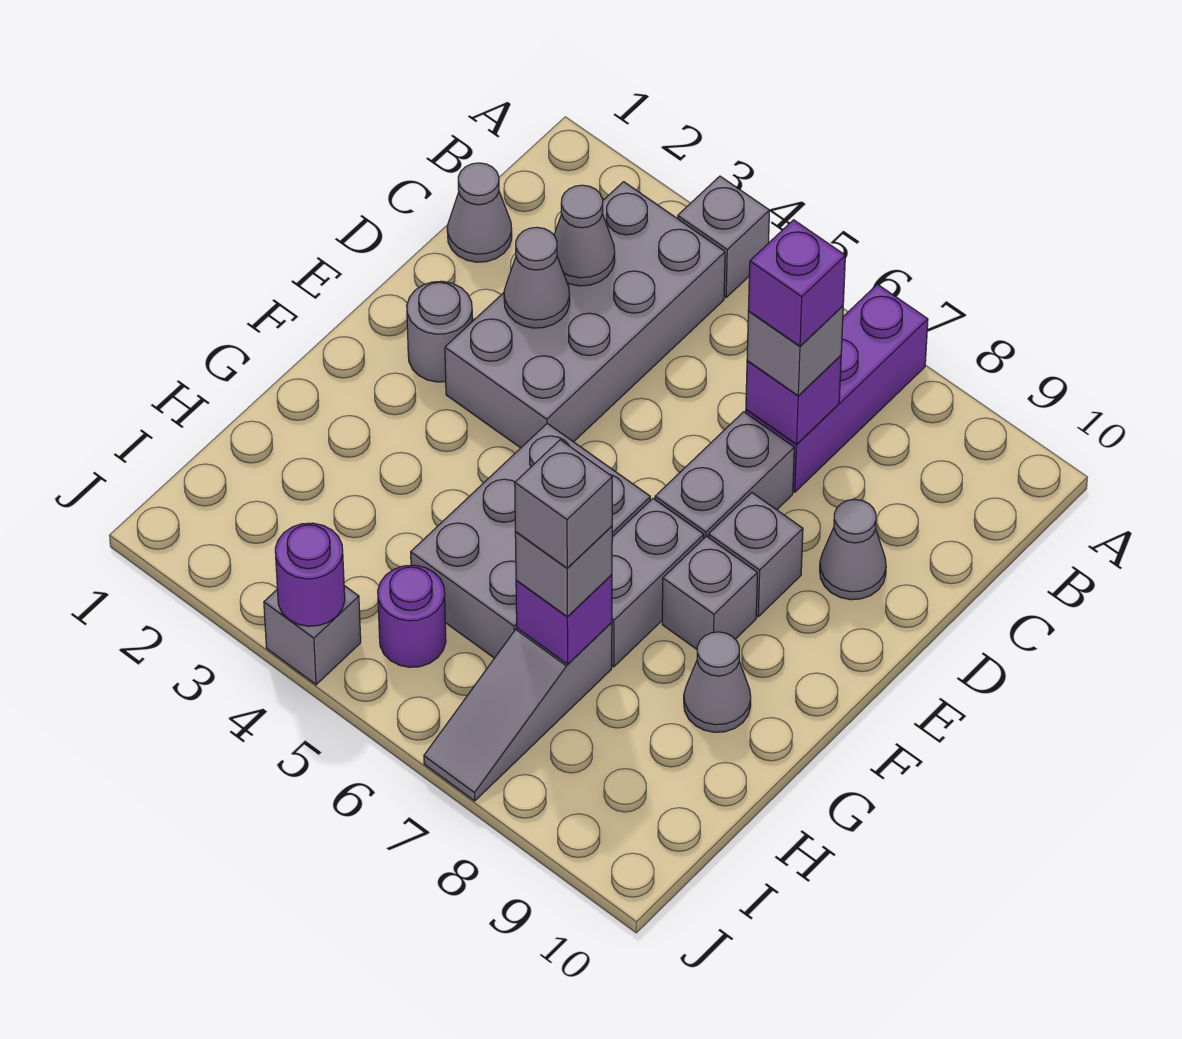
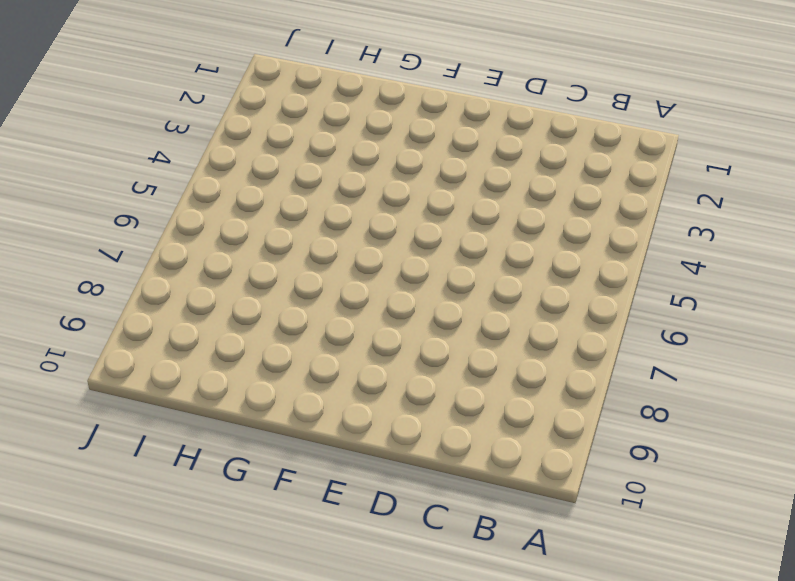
none -> grey 1x1 brick [678,176,769,297]
none -> purple 1x3 brick [746,284,928,492]
none -> grey 2x4 brick [445,182,725,448]

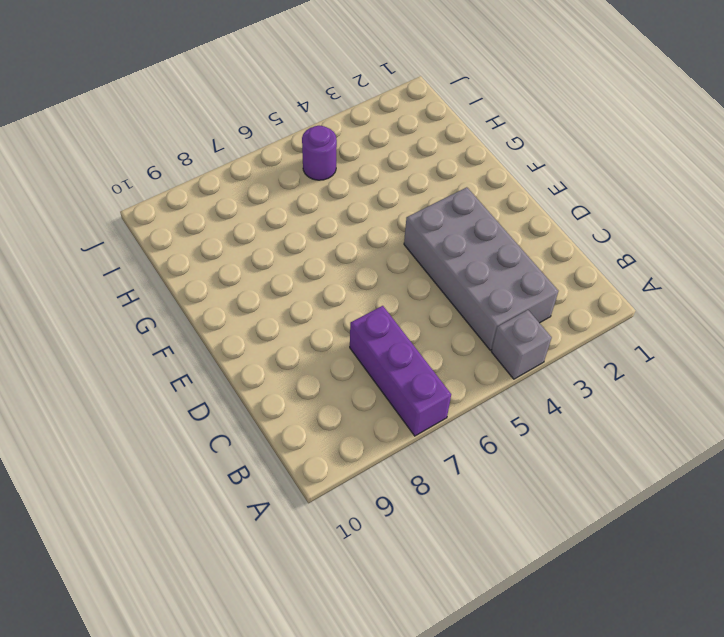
none -> grey 1x1 cone [447,163,512,262]
none -> grey 1x2 brick [655,412,794,538]
none -> grey 1x1 cone [820,499,886,600]

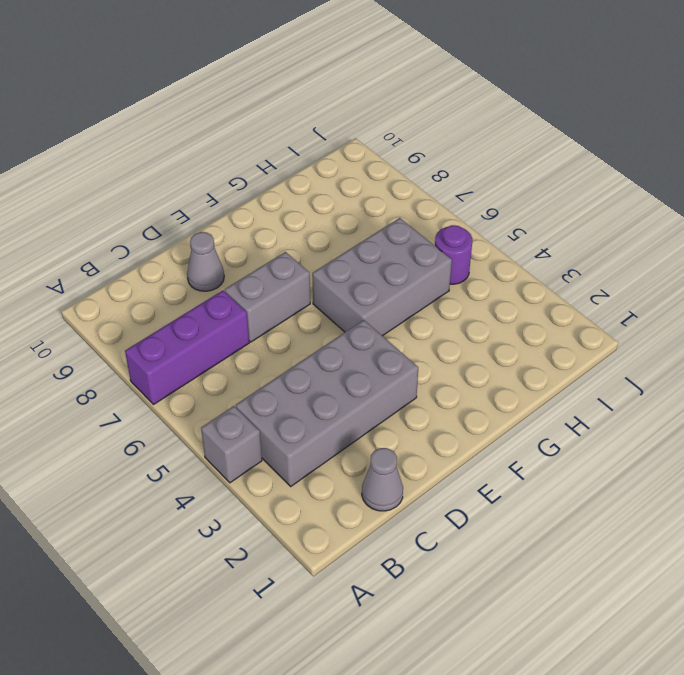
none -> grey 1x1 round brick [407,281,472,382]
none -> grey 1x1 brick [708,493,803,617]
none -> grey 1x2 brick [612,499,704,667]

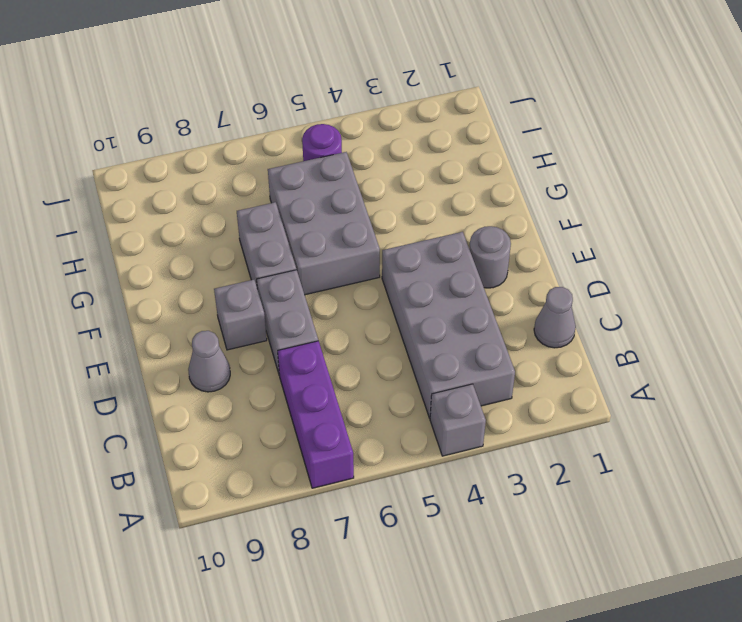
none -> grey 1x1 brick [662,536,757,649]
none -> grey 1x1 cone [684,632,751,732]
none -> grey 1x3 slope [424,622,612,801]

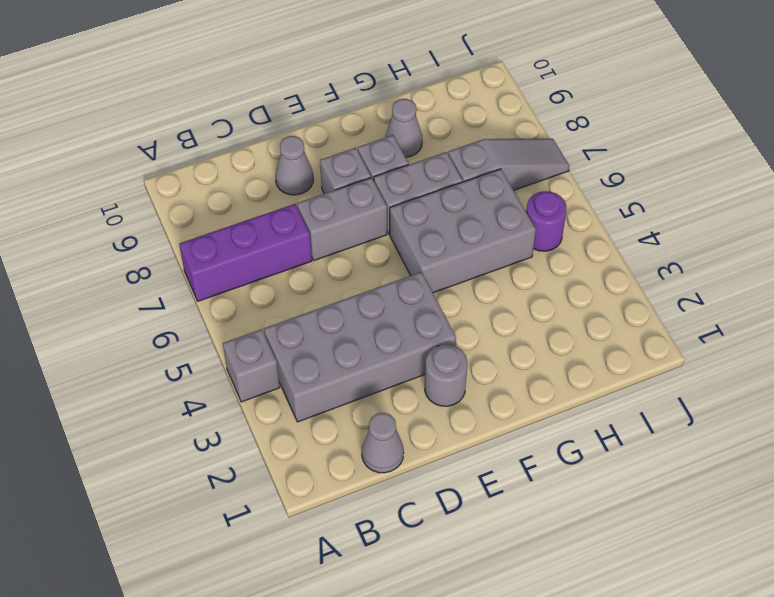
none -> grey 1x1 brick [264,586,361,685]
none -> grey 1x1 cone [554,185,615,286]
none -> purple 1x1 brick [746,356,841,444]

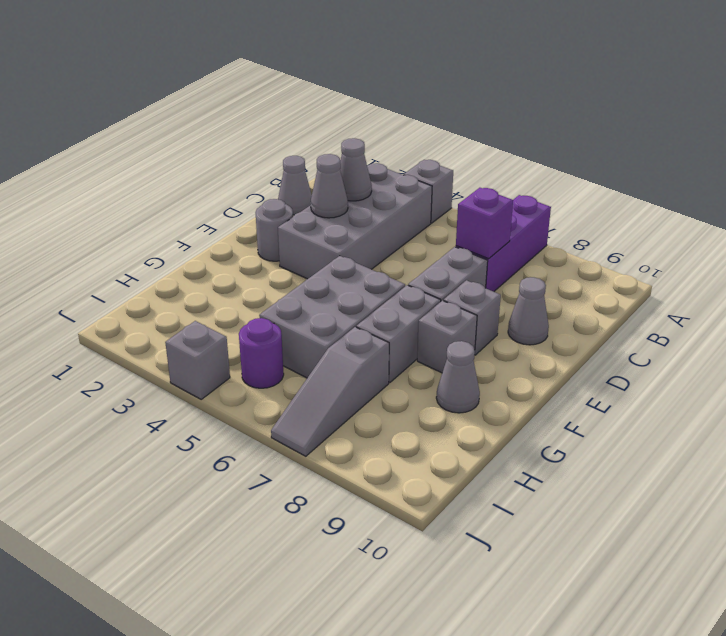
none -> purple 1x1 brick [516,575,612,664]
none -> purple 1x1 round brick [275,523,345,626]
none -> grey 1x1 brick [747,306,843,396]

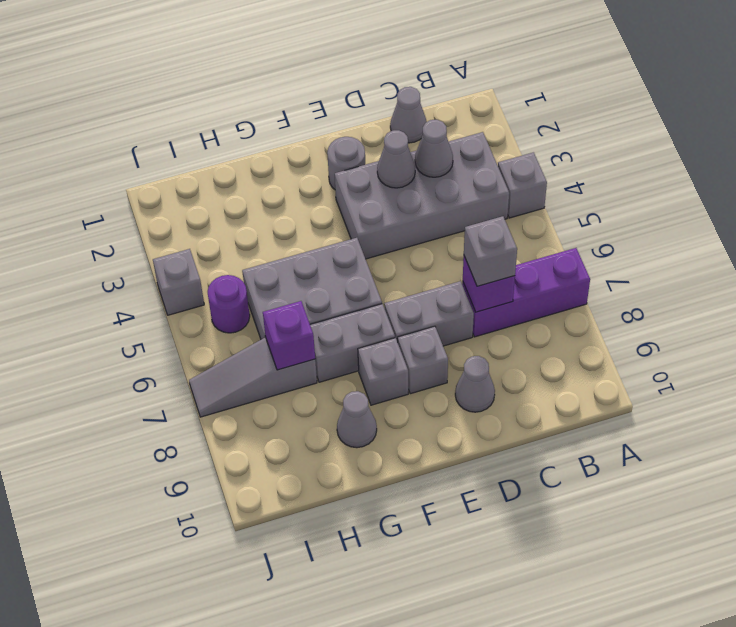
none -> purple 1x1 round brick [275,523,345,626]
none -> grey 1x1 brick [515,526,612,617]
none -> purple 1x1 brick [748,220,845,346]

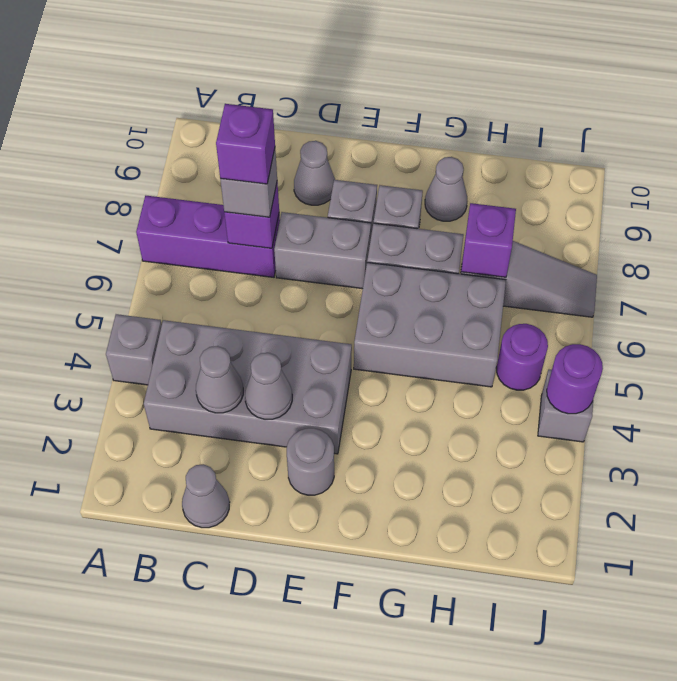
none -> grey 1x1 brick [515,526,612,617]
none -> grey 1x1 brick [515,440,612,568]

